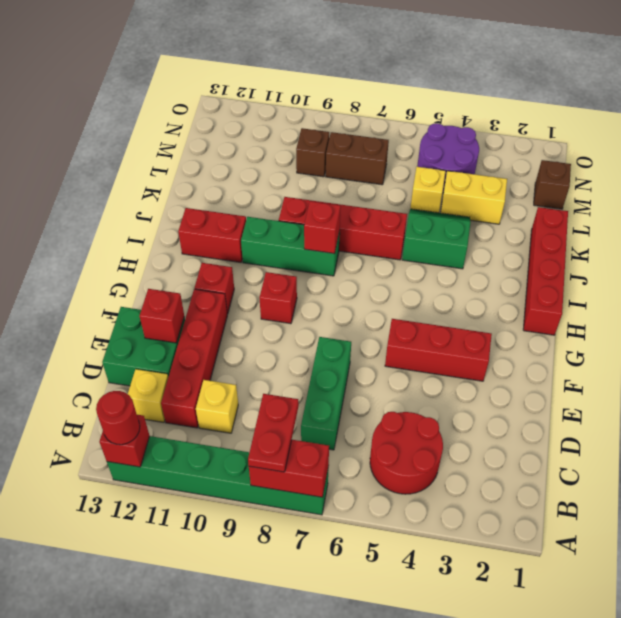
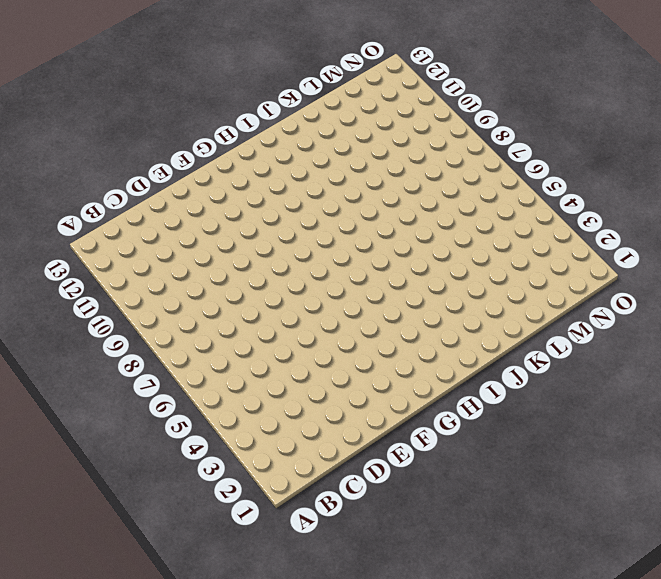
none -> green 1x6 brick [107,436,328,515]
none -> red 2x2 round brick [370,412,443,494]
none -> green 1x3 brick [301,337,351,450]

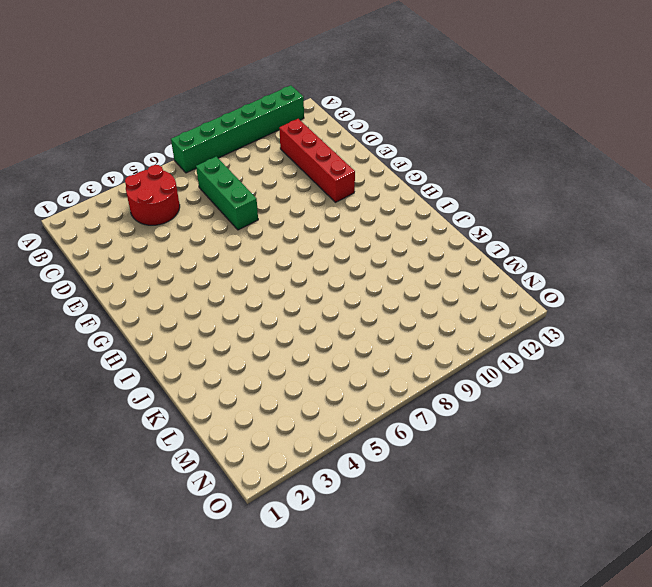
none -> yellow 1x1 brick [196,380,238,433]
none -> yellow 1x1 brick [128,369,168,422]
none -> green 2x2 brick [102,307,185,386]

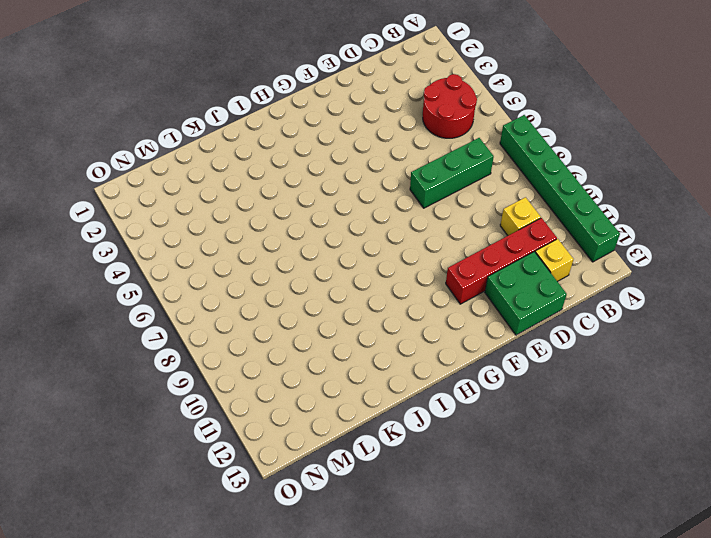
none -> red 1x3 brick [385,319,492,381]
none -> red 1x1 brick [260,272,297,324]
none -> red 1x1 brick [195,263,234,314]

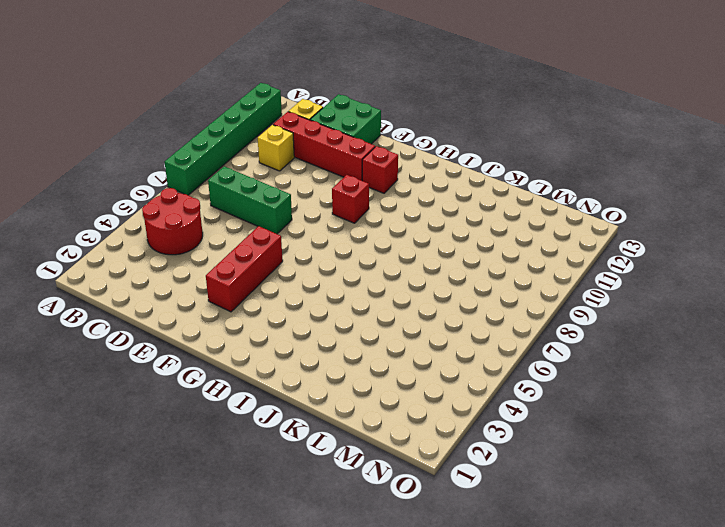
none -> red 1x4 brick [523,207,568,335]
none -> green 1x3 brick [241,217,340,276]
none -> red 1x2 brick [178,208,246,262]

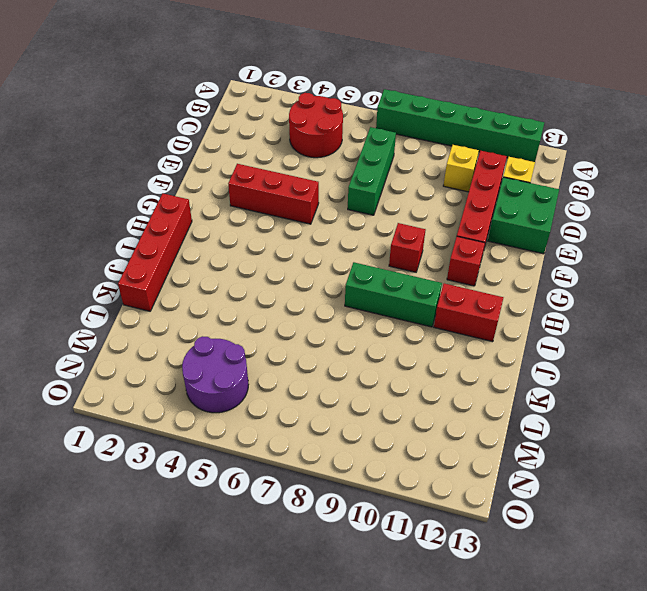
none -> green 2x2 slope [402,209,471,269]
none -> red 1x4 brick [279,197,407,260]
none -> yellow 1x2 brick [441,171,507,224]

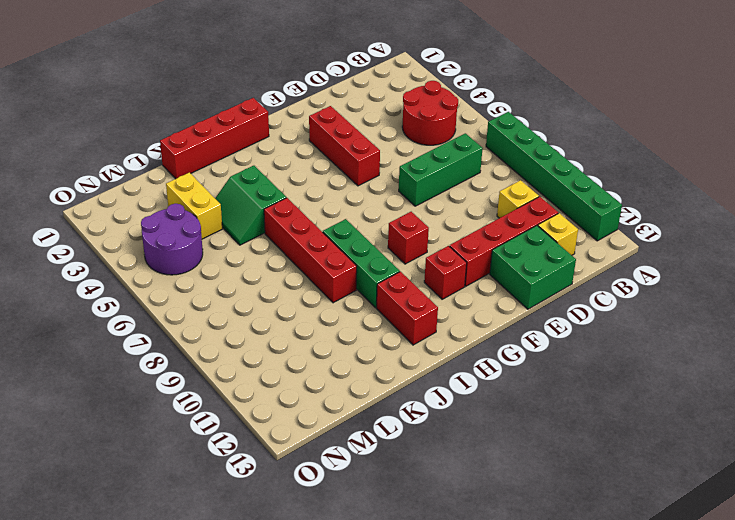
none -> yellow 1x1 brick [410,167,445,213]
none -> brown 1x1 brick [534,160,571,209]
none -> brown 1x2 brick [326,132,389,185]

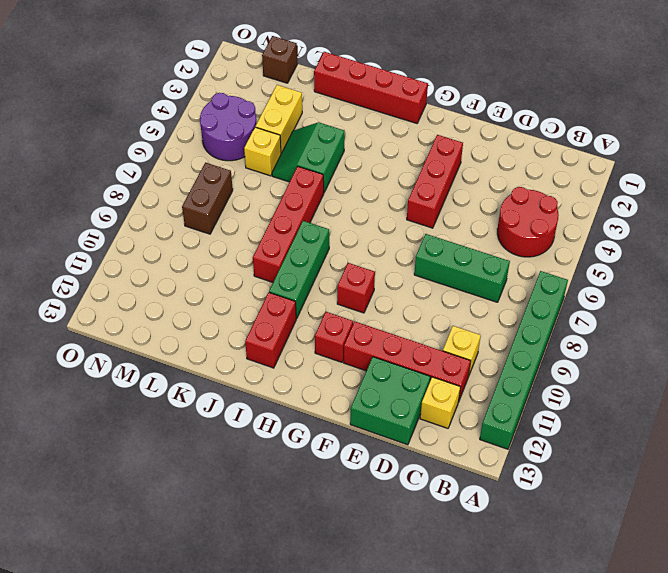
none -> brown 1x1 brick [296,128,329,177]
none -> red 1x2 brick [249,440,329,497]
none -> red 1x1 brick [99,415,149,467]

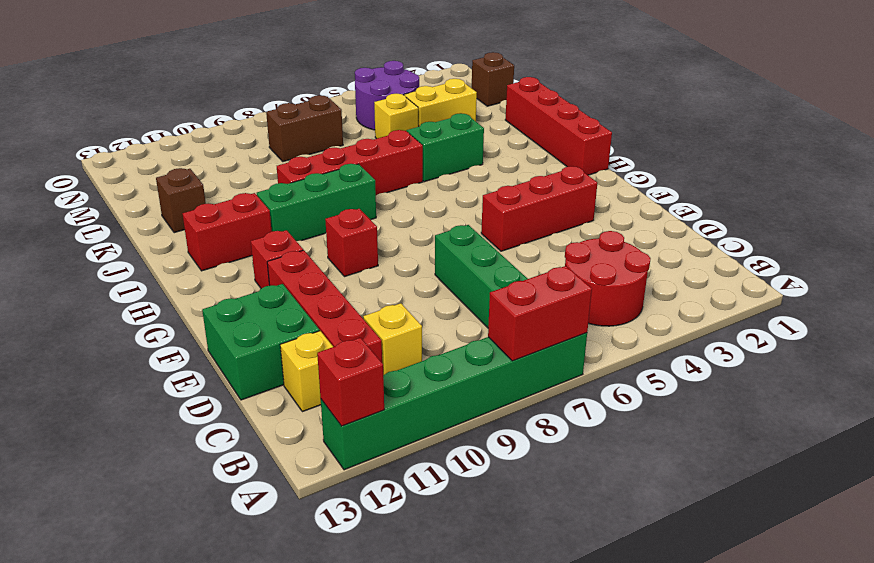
brown 1x1 brick [156,168,206,233] -> brown 1x1 brick moved to [296,128,329,177]
none -> red 1x1 brick [140,289,184,343]
none -> red 1x1 brick [304,201,341,254]
none -> red 1x2 plate [248,394,299,472]

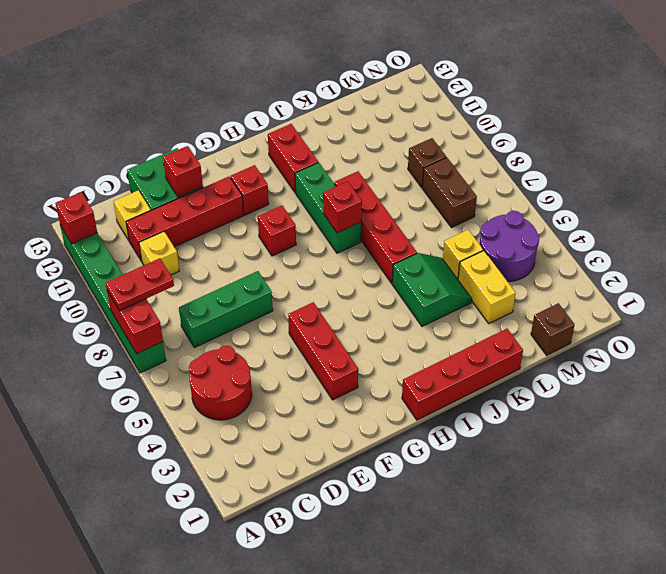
none -> red 1x1 round brick [96,391,140,445]

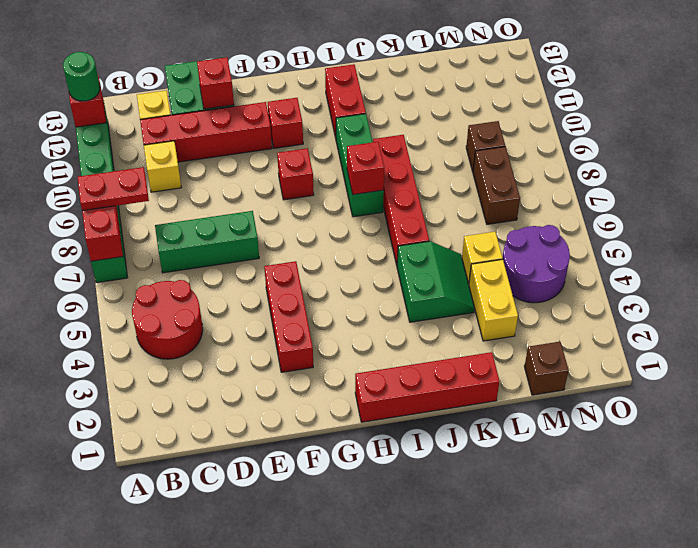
green 1x1 round brick [63,52,100,101] -> red 1x1 round brick [96,391,140,445]

